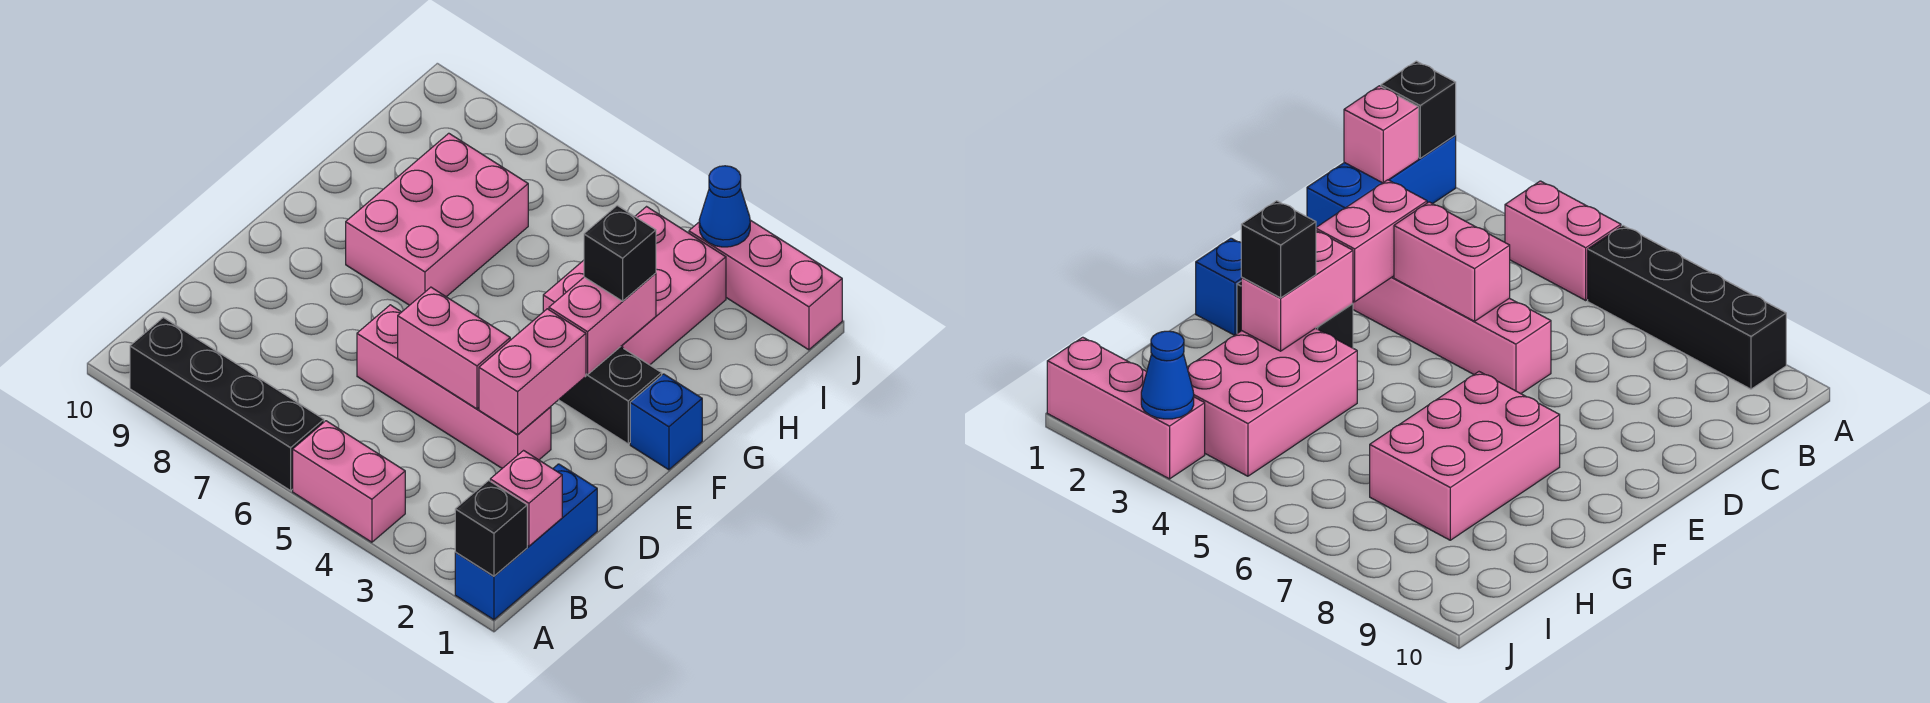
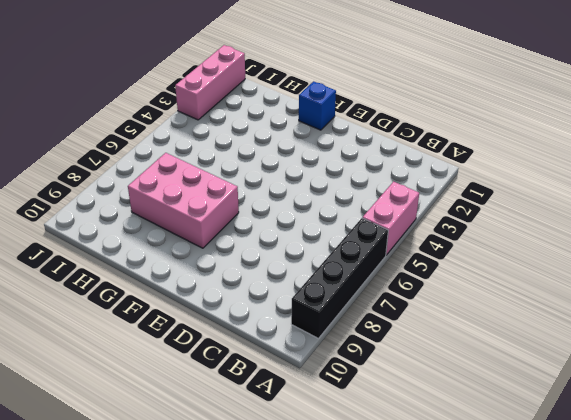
none -> blue 1x3 brick [455,464,597,620]
none -> pink 1x4 brick [357,305,551,468]
none -> black 1x2 brick [559,347,662,444]

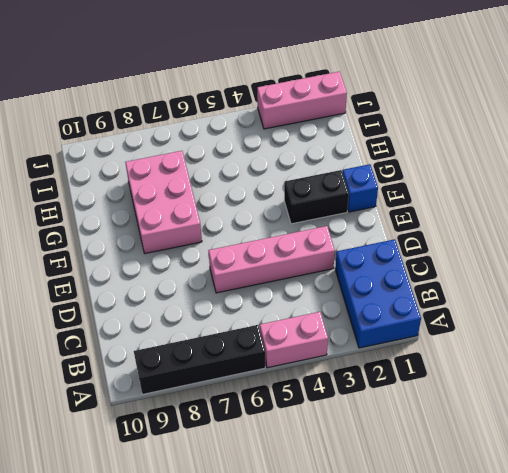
blue 2x3 brick [335,239,421,348] -> blue 1x3 brick [455,464,597,620]
none -> pink 2x3 brick [543,207,726,365]
none -> black 1x1 brick [455,480,527,576]
none -> pink 1x1 brick [490,451,562,546]

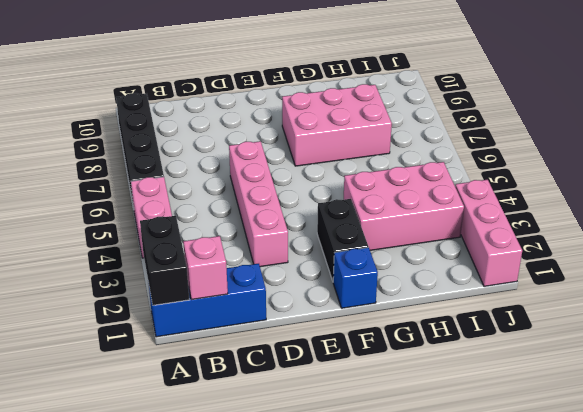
black 1x2 brick [140,216,189,305] -> black 1x1 brick [455,480,527,576]
none -> pink 1x2 brick [479,309,586,435]
none -> pink 1x2 brick [398,287,510,409]
none -> pink 1x2 brick [549,273,656,375]

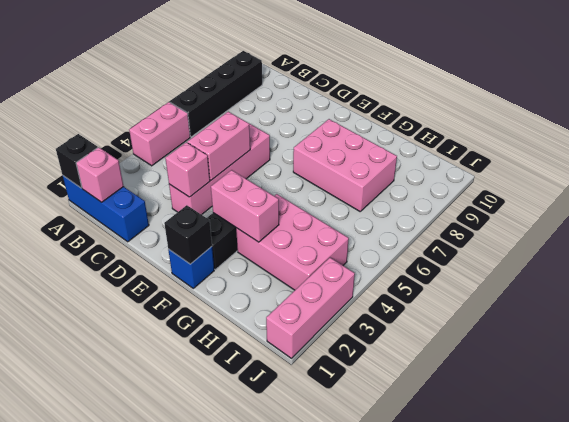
pink 1x1 brick [165,142,210,197] -> pink 1x2 brick [479,309,586,435]
black 1x1 brick [164,205,212,264] -> black 1x1 brick moved to [584,205,656,301]
none -> blue 1x1 cone [699,166,750,247]

